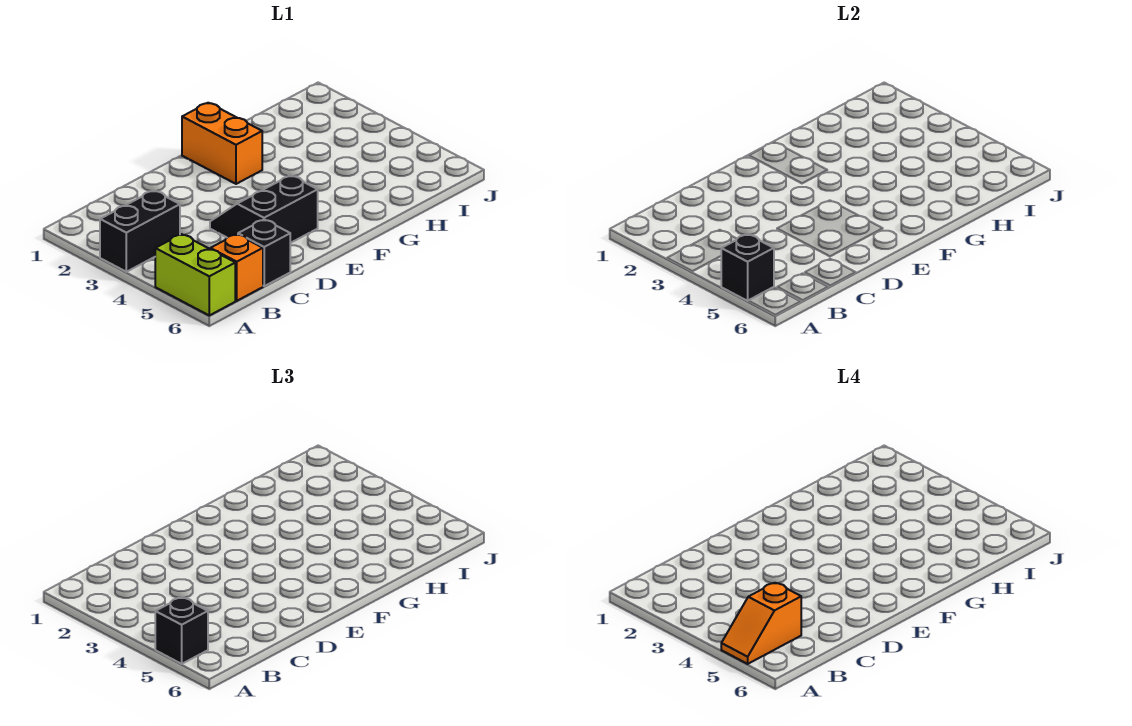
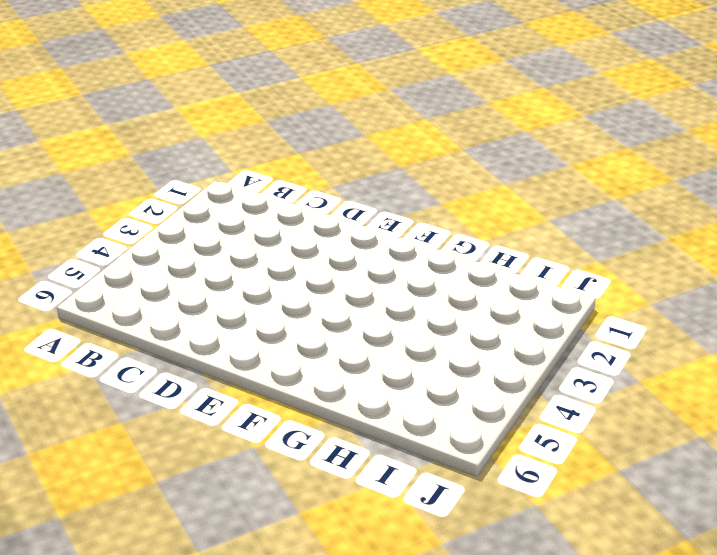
none -> black 1x2 brick [100,190,180,272]
none -> lime 1x2 brick [155,234,235,315]

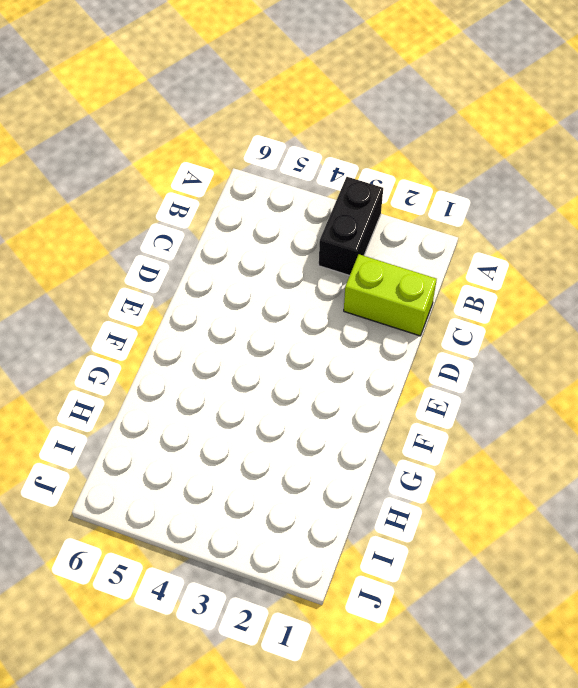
lime 1x2 brick [344,254,437,336] -> lime 1x2 brick moved to [155,234,235,315]
none -> orange 1x1 brick [211,234,263,301]
none -> black 1x1 brick [238,220,290,286]

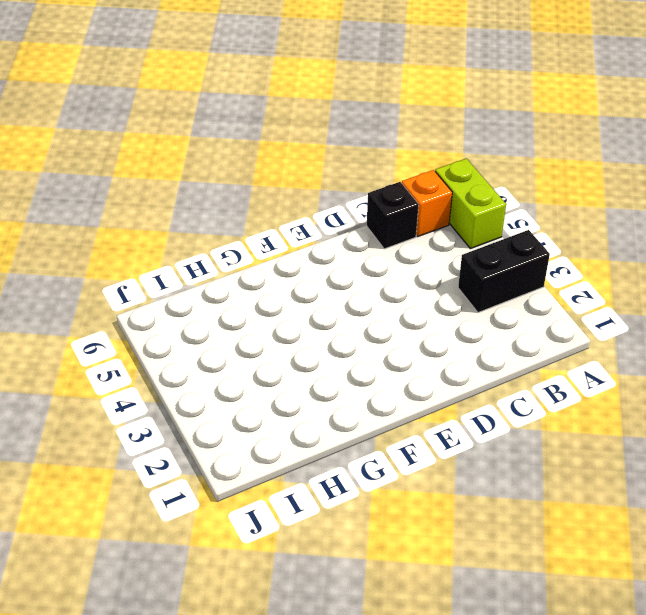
none -> black 2x2 slope [210,175,318,243]
none -> orange 1x2 brick [182,103,262,184]

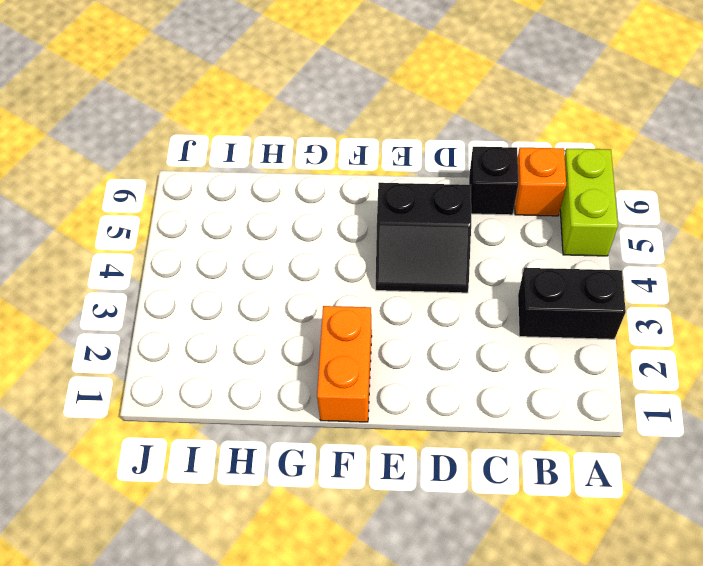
none -> black 1x1 brick [721,234,774,301]
none -> black 1x1 brick [155,597,208,664]

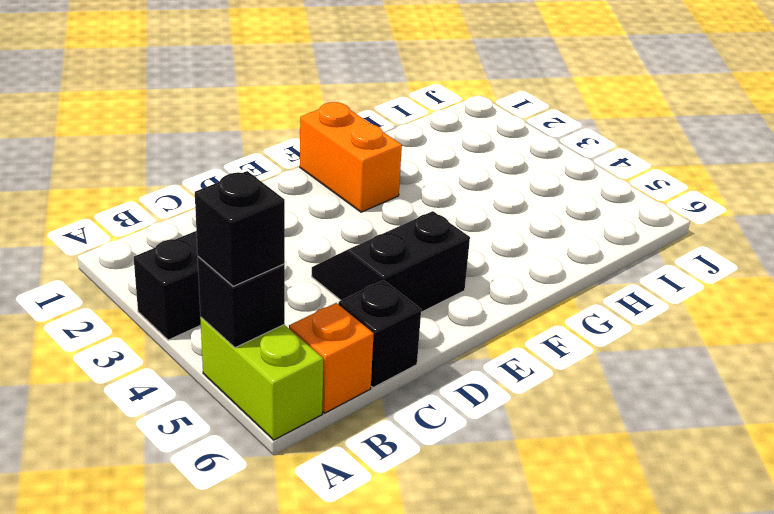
none -> orange 1x2 slope [721,583,801,664]

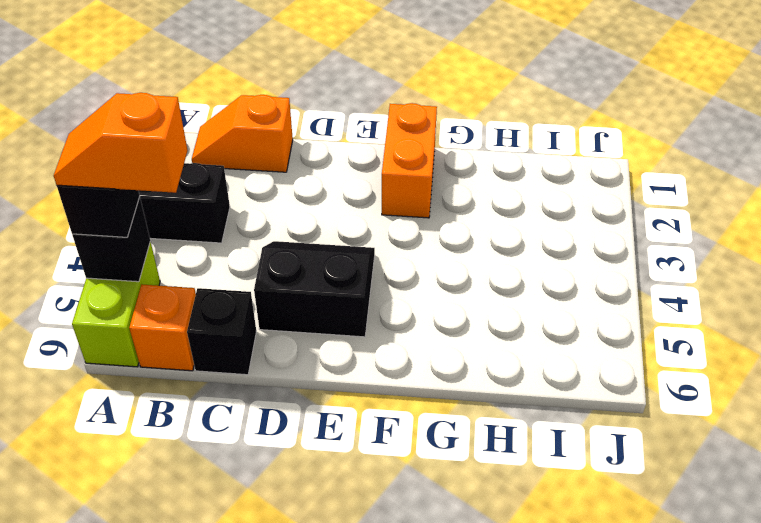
orange 1x2 slope [192,95,293,172] -> none

